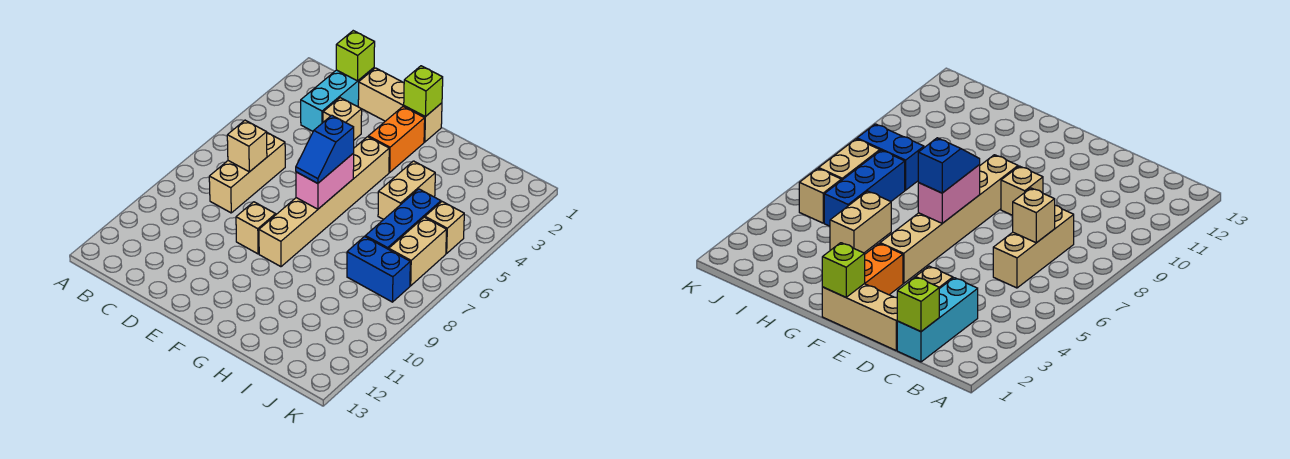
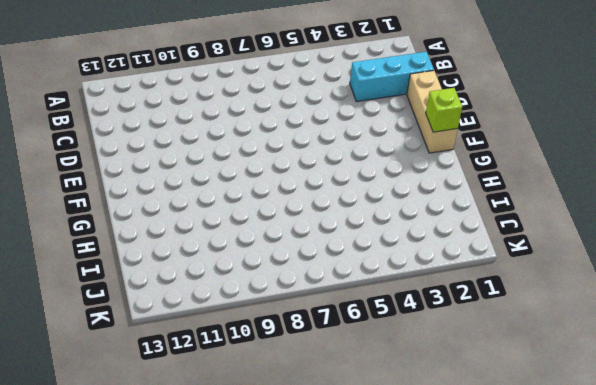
none -> tan 1x3 brick [209,133,285,213]
none -> tan 1x1 brick [323,98,362,140]
none -> tan 1x1 brick [236,202,276,254]

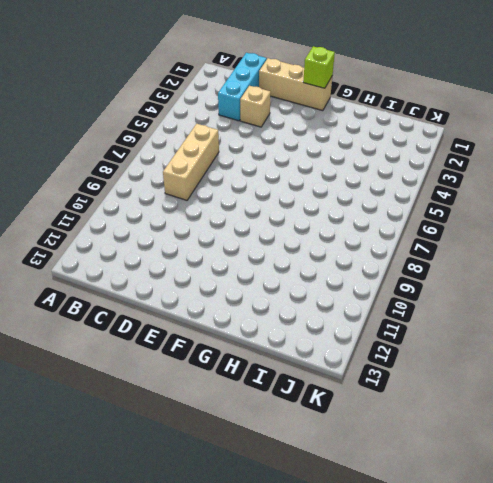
none -> tan 1x1 brick [236,202,276,254]
none -> orange 1x2 brick [368,107,425,172]
none -> tan 1x6 brick [259,137,389,267]

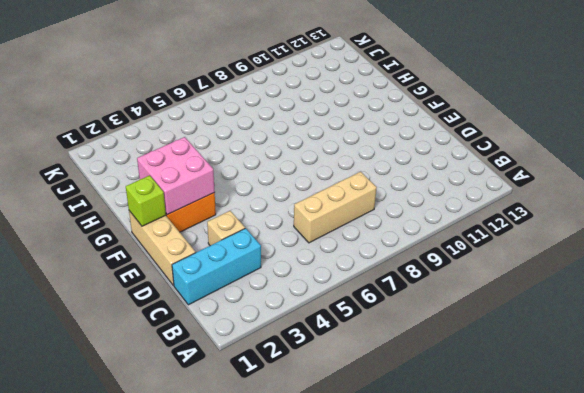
pink 2x2 brick [137,137,215,215] -> none
none -> tan 1x1 brick [236,202,276,254]
none -> tan 1x6 brick [259,137,389,267]
none -> tan 1x2 brick [378,161,435,220]

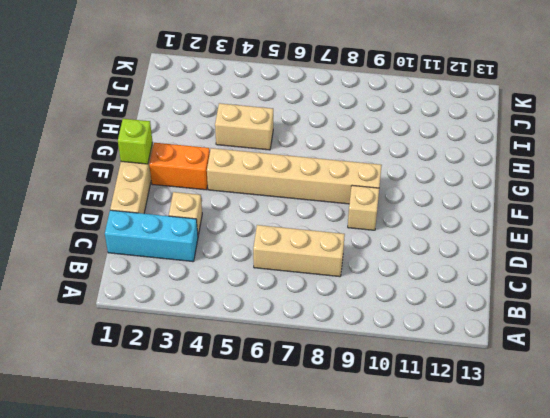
none -> blue 1x3 brick [365,189,441,249]
none -> blue 1x2 brick [347,237,410,302]
none -> tan 1x1 brick [425,202,464,253]

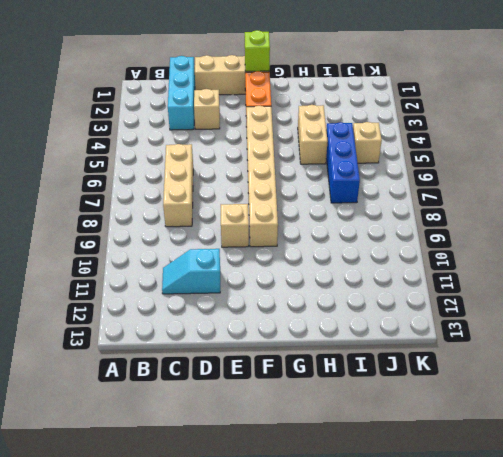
cyan 1x2 slope [162,249,220,294] -> none
none -> blue 1x2 brick [347,237,410,302]
none -> tan 1x2 brick [389,217,447,286]
none -> lime 1x1 brick [336,31,375,81]

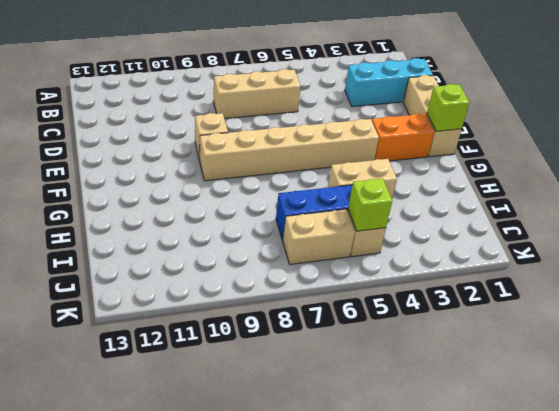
lime 1x1 brick [348,179,392,231] -> lime 1x1 brick moved to [336,31,375,81]
none -> tan 1x1 brick [323,98,362,140]
none -> blue 1x2 brick [347,237,410,302]
none -> tan 1x1 brick [227,120,267,172]

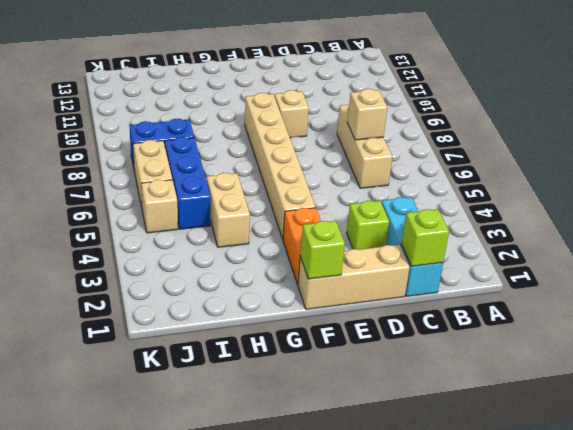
lime 1x1 brick [347,201,389,249] -> tan 1x1 brick [323,98,362,140]
none -> pink 1x2 brick [296,153,354,209]
none -> blue 1x2 slope [296,115,354,183]

